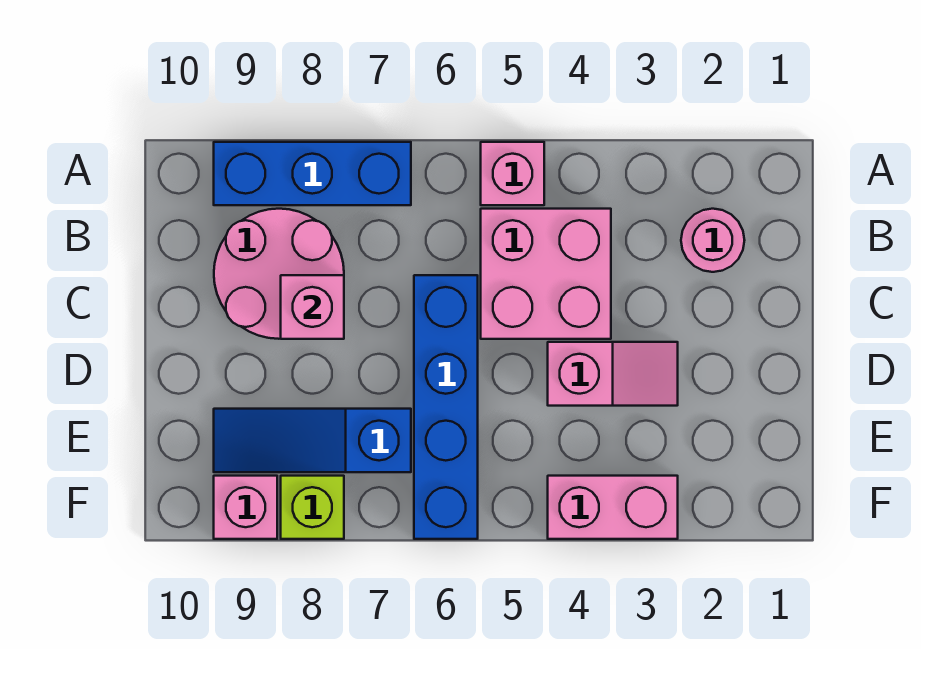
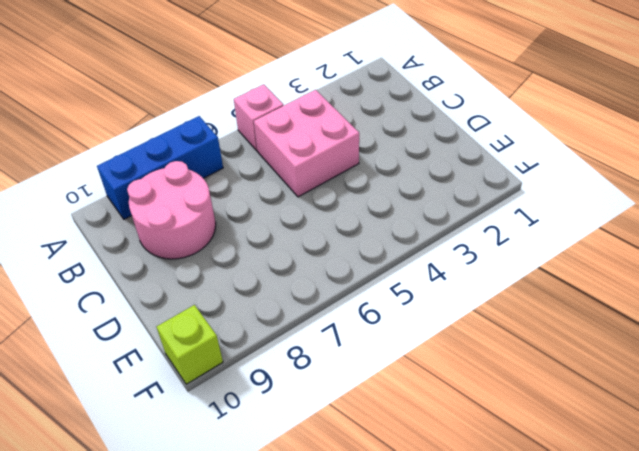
lime 1x1 brick [157,305,223,384] -> lime 1x1 brick moved to [281,476,344,539]
none -> pink 1x1 round brick [681,209,745,272]
none -> blue 1x4 brick [414,275,478,539]
none -> pink 1x2 slope [548,342,678,406]

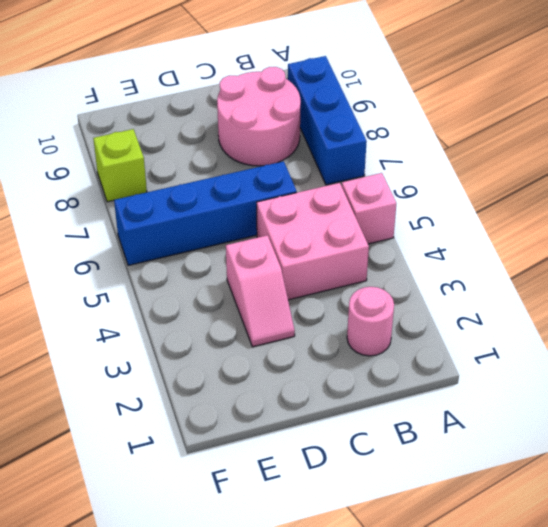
none -> blue 1x3 slope [214,409,411,472]
none -> pink 1x2 brick [548,476,678,539]
none -> pink 1x1 brick [214,476,277,539]

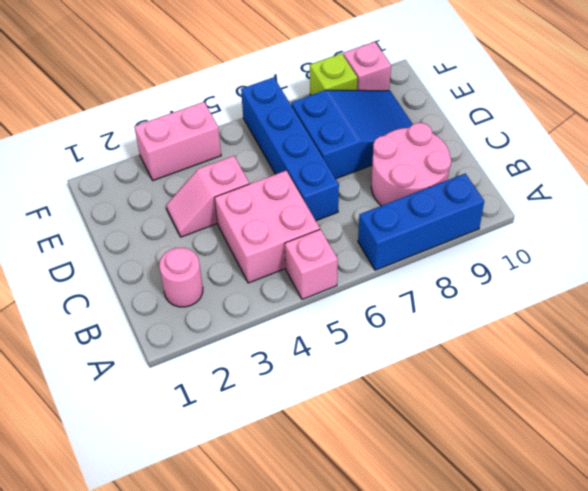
blue 2x3 slope [291,90,413,179] -> blue 1x3 slope [214,409,411,472]
none -> pink 1x1 brick [281,275,344,339]

